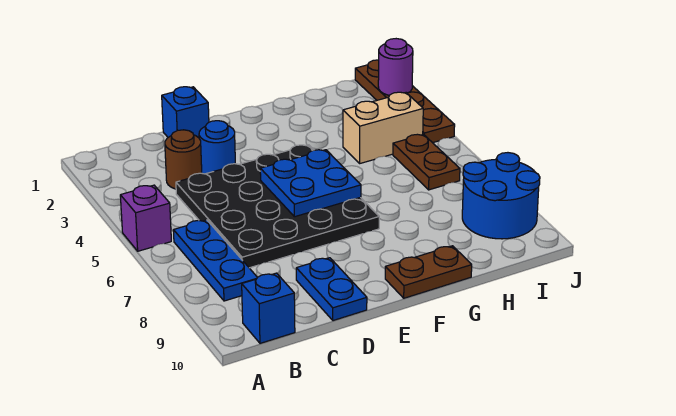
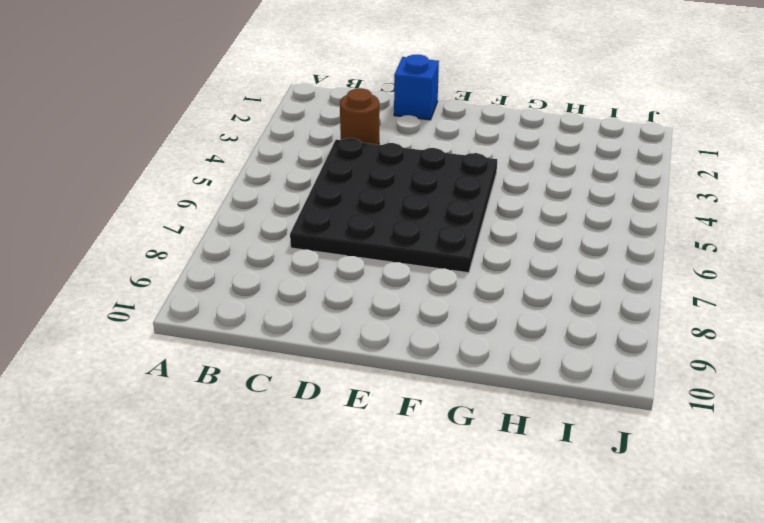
none -> purple 1x1 brick [120,185,171,251]
none -> blue 1x3 plate [173,220,257,301]
none -> blue 1x1 brick [242,273,295,343]

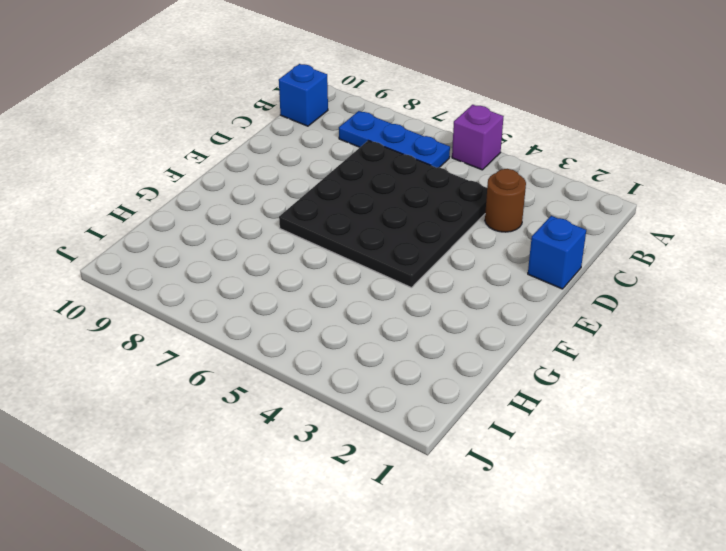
none -> blue 1x1 round brick [199,121,235,174]
none -> blue 1x2 plate [296,258,367,321]
none -> brown 1x2 plate [385,246,472,298]

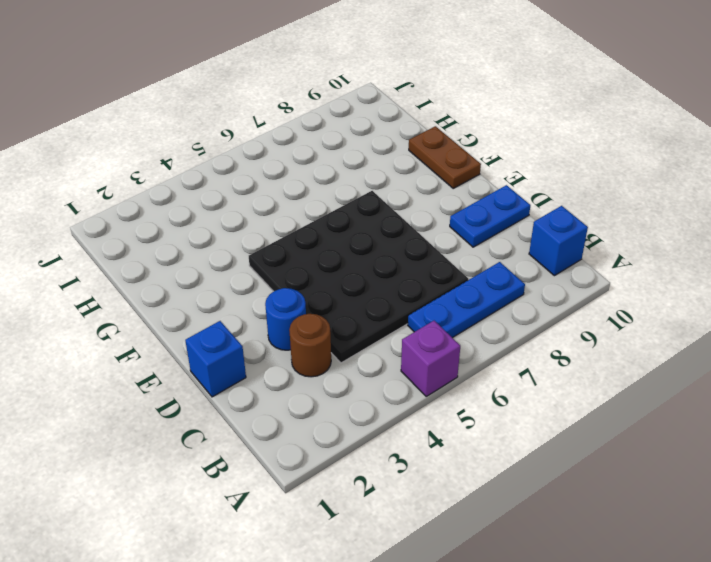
none -> tan 1x2 brick [343,92,423,163]
none -> brown 1x2 plate [393,134,460,190]
none -> blue 2x2 round brick [462,153,540,239]

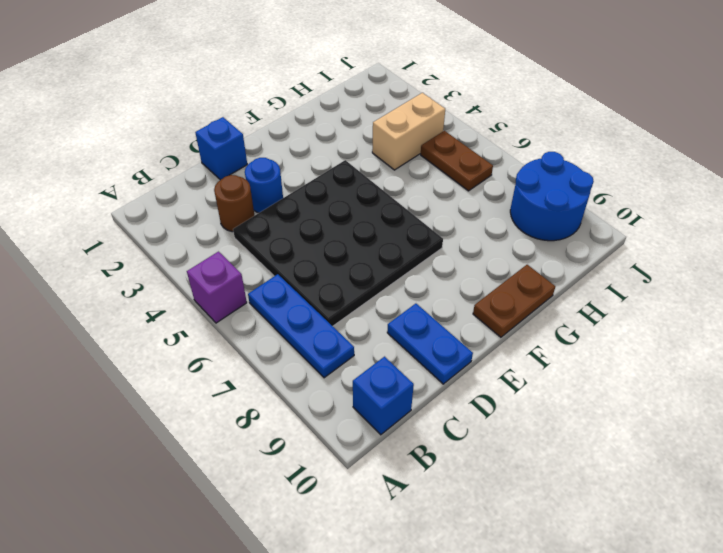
none -> brown 1x4 plate [355,60,455,143]
none -> blue 2x2 plate [260,150,361,217]
none -> purple 1x1 round brick [378,39,413,95]

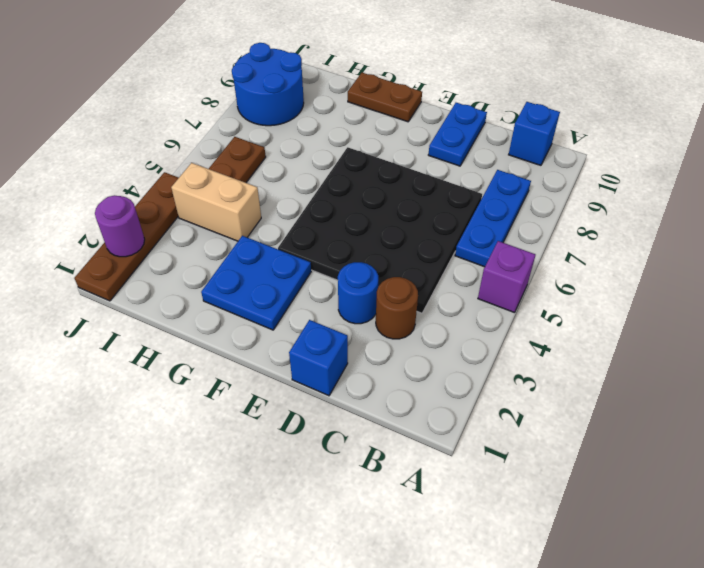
blue 2x2 plate [201,236,311,330] -> blue 2x2 plate moved to [260,150,361,217]

